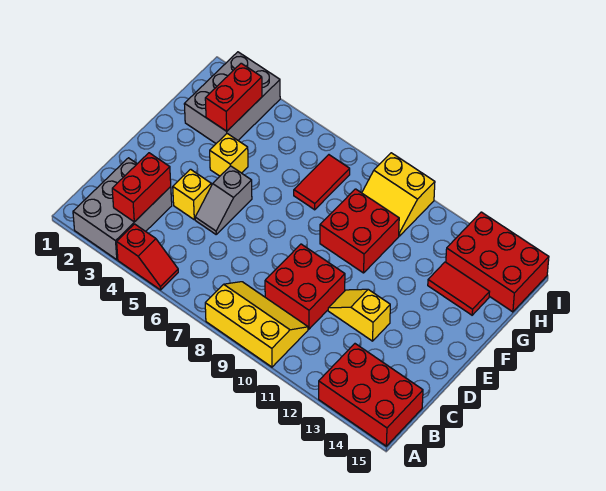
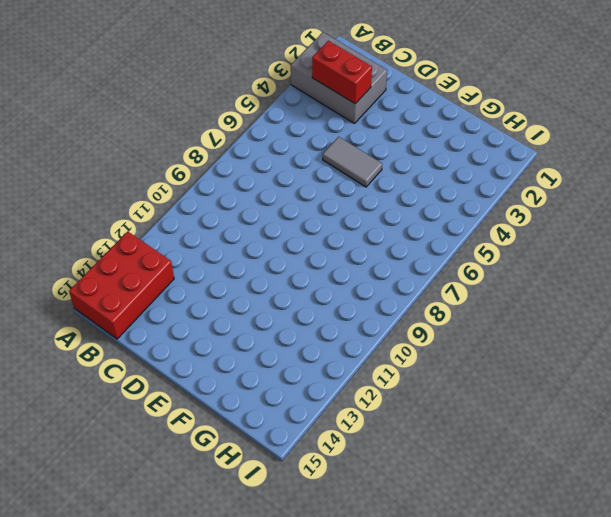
grey 1x2 tile [323,137,382,187] -> grey 1x2 slope [195,166,252,234]
none -> red 1x2 slope [117,224,178,290]
none -> yellow 2x3 slope [205,282,308,367]
none -> red 2x2 brick [265,244,345,329]

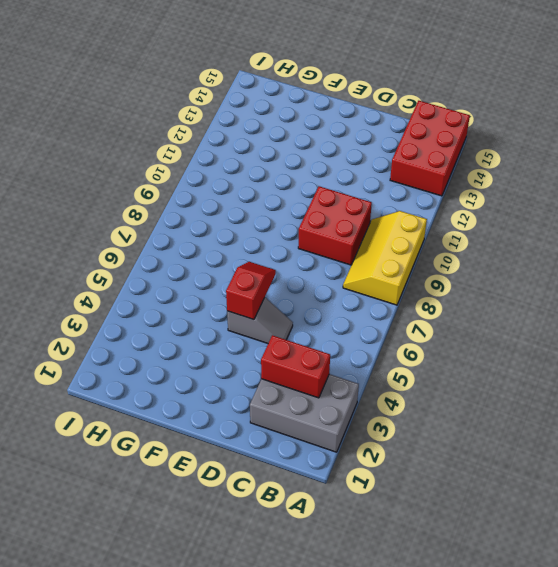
red 1x2 slope [226,262,276,320] -> red 1x2 slope moved to [117,224,178,290]
none -> yellow 1x1 brick [173,169,211,219]
none -> yellow 1x2 slope [328,289,390,341]
none -> yellow 1x1 brick [210,134,248,176]

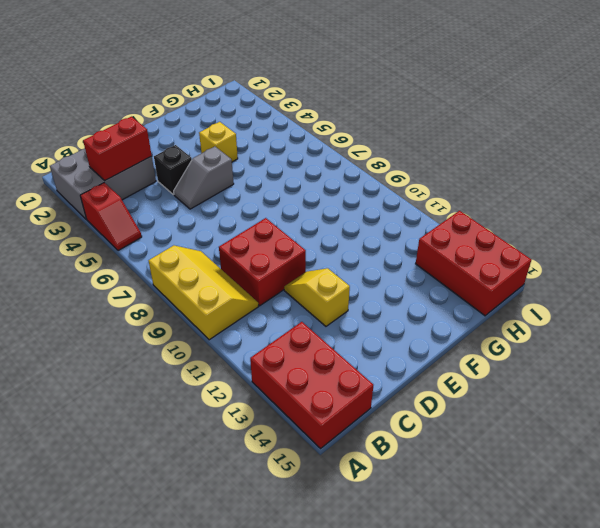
black 1x1 brick [154,145,192,195] -> yellow 1x1 brick [173,169,211,219]
none -> red 2x2 brick [320,189,399,273]
none -> grey 2x3 brick [184,52,280,143]
none -> red 1x2 tile [294,155,350,210]

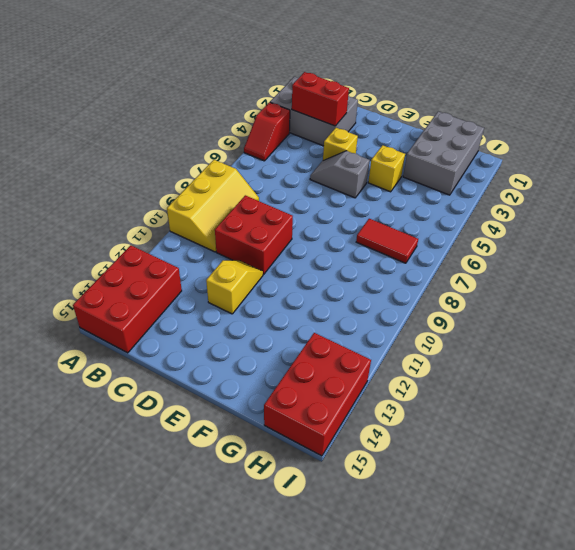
grey 2x3 brick [403,112,484,195] -> grey 2x3 brick turned to [184,52,280,143]
none -> red 2x2 brick [320,189,399,273]
none -> red 1x2 tile [428,262,489,315]
none -> yellow 2x2 slope [362,153,435,236]

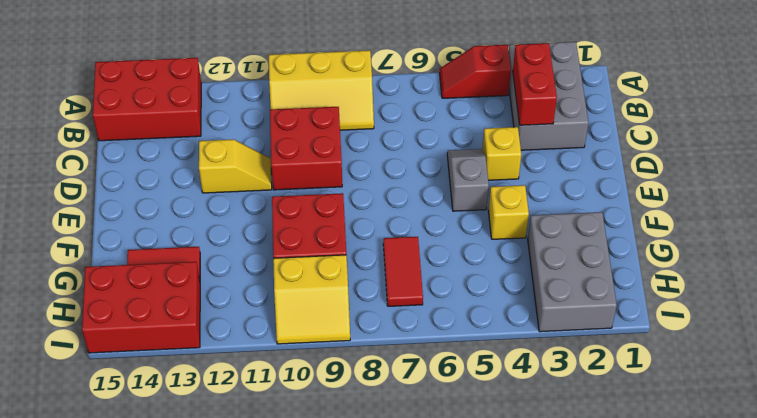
yellow 2x2 slope [273,255,350,344] -> yellow 2x2 slope turned to [362,153,435,236]
none -> red 1x2 brick [205,63,262,131]

